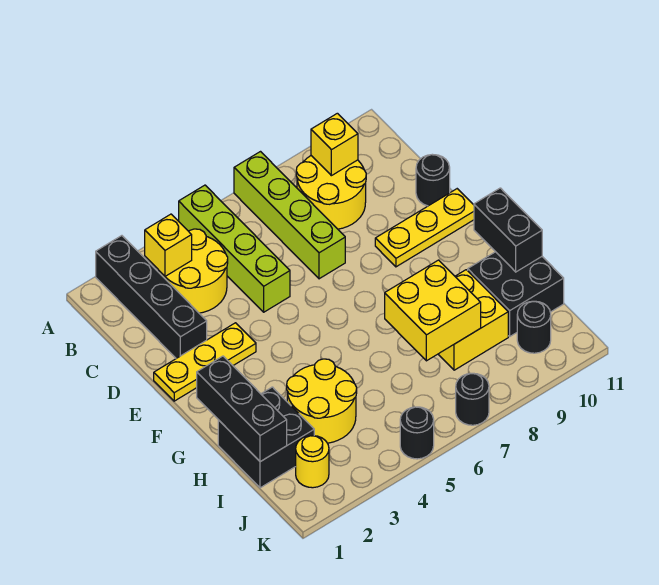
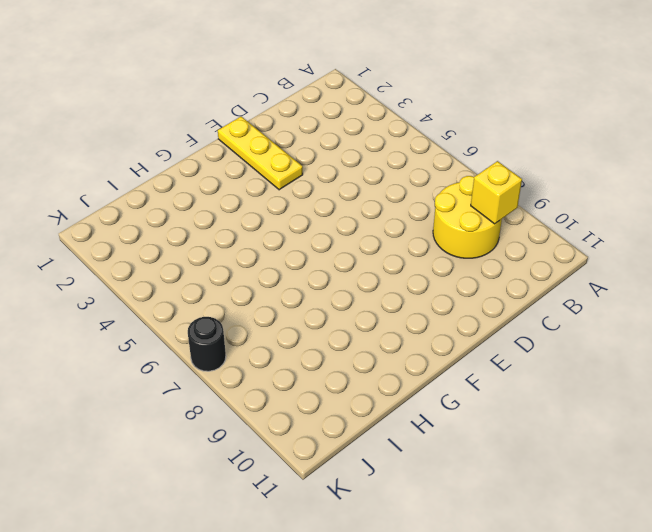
none -> black 1x4 brick [96,236,207,358]
none -> lime 1x4 brick [179,185,290,312]
none -> lime 1x4 brick [234,152,345,279]

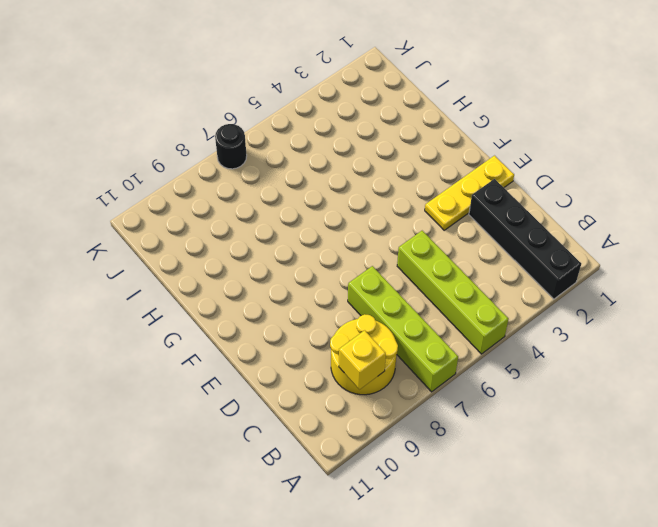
none -> yellow 2x2 round brick [159,229,228,313]
none -> black 1x1 round brick [416,155,450,206]
none -> yellow 1x3 plate [375,189,474,267]

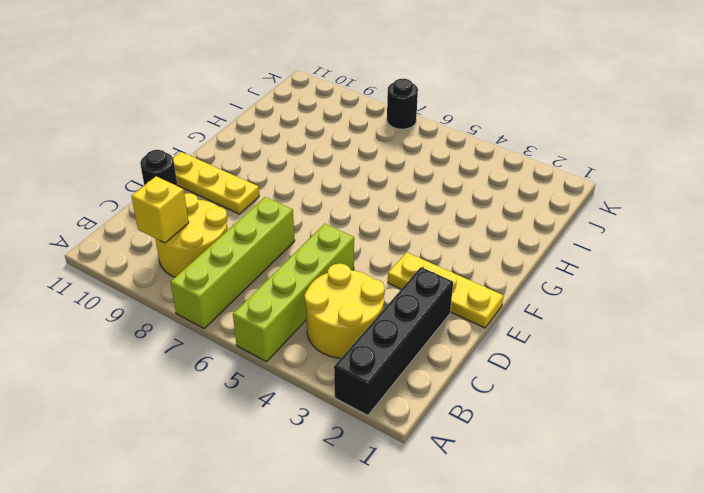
none -> black 2x2 brick [218,387,314,488]
none -> yellow 2x2 round brick [287,359,357,443]
none -> yellow 2x2 brick [438,270,508,370]

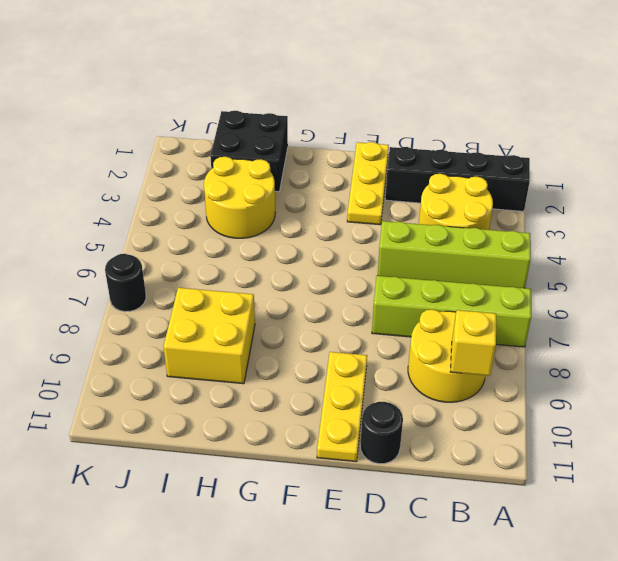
none -> black 2x2 brick [468,252,564,336]
none -> yellow 1x1 round brick [296,436,329,488]
none -> black 1x1 round brick [517,301,551,353]

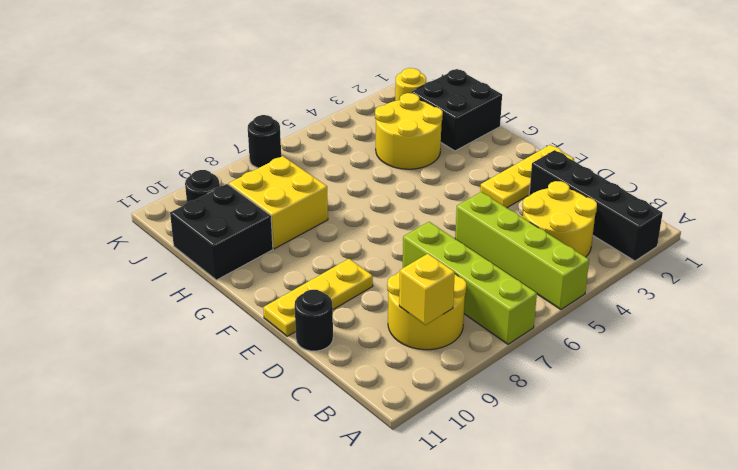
none -> black 1x1 round brick [400,407,434,459]
none -> yellow 1x1 brick [145,214,192,276]
none -> black 1x3 brick [197,356,287,462]

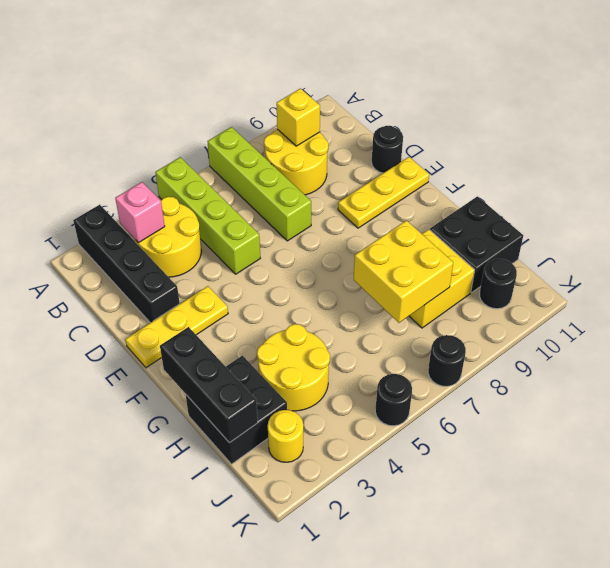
pink 1x1 brick [115,182,165,243] -> yellow 1x1 brick [145,214,192,276]
none -> black 1x2 brick [474,188,542,272]

